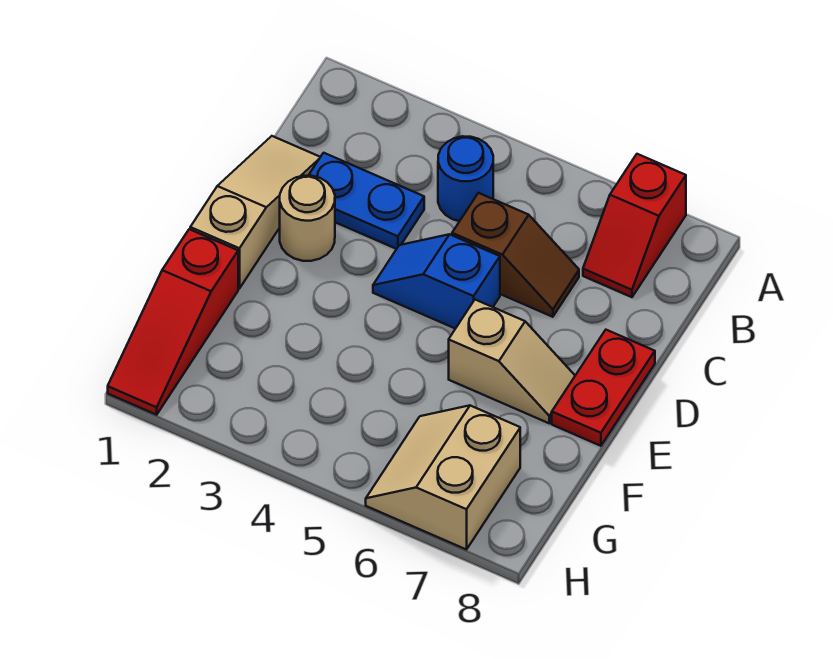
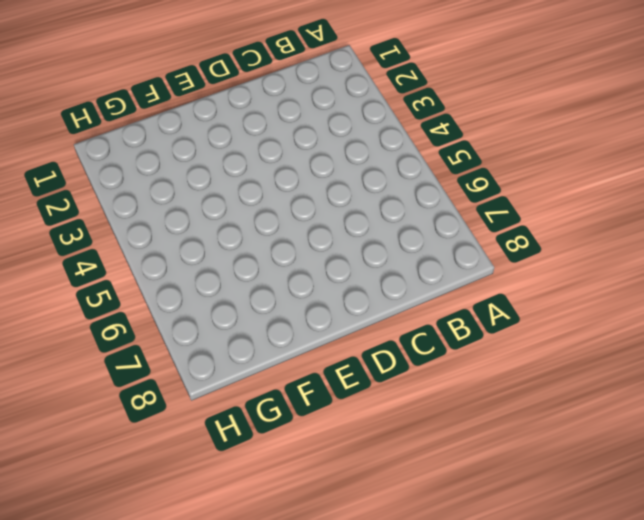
none -> red 1x2 slope [583,154,686,297]
none -> blue 1x1 round brick [438,136,493,221]

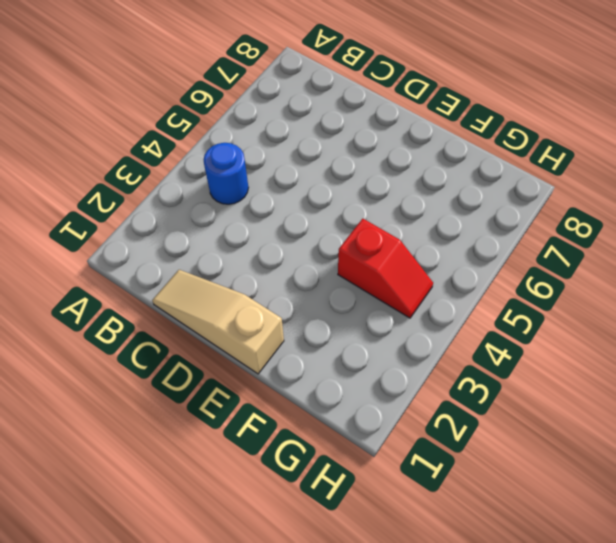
red 1x2 slope [338,219,433,318] -> red 1x2 slope moved to [583,154,686,297]
none -> blue 1x2 plate [308,153,424,249]
none -> brown 1x2 slope [452,193,579,317]

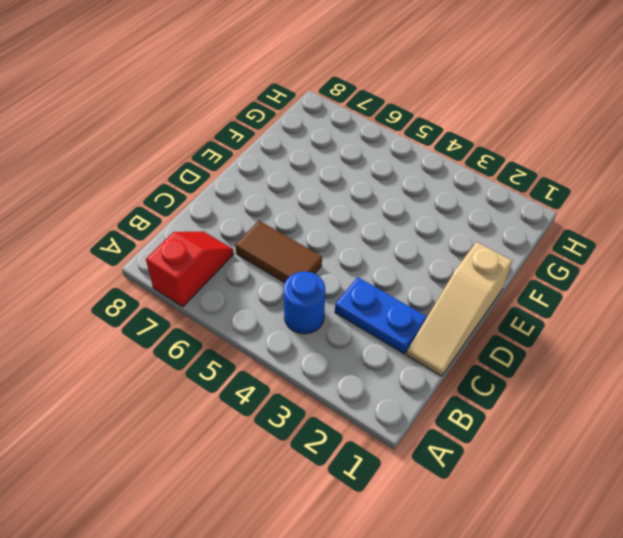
brown 1x2 tile [235,221,322,283] -> brown 1x2 slope [452,193,579,317]
none -> tan 1x1 round brick [280,176,335,261]
none -> blue 1x2 slope [373,234,500,329]

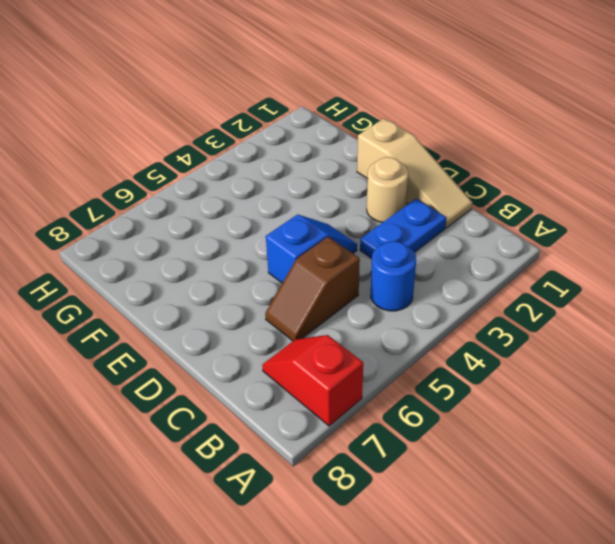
none -> red 1x2 plate [552,330,655,446]
none -> tan 1x2 slope [449,300,575,423]

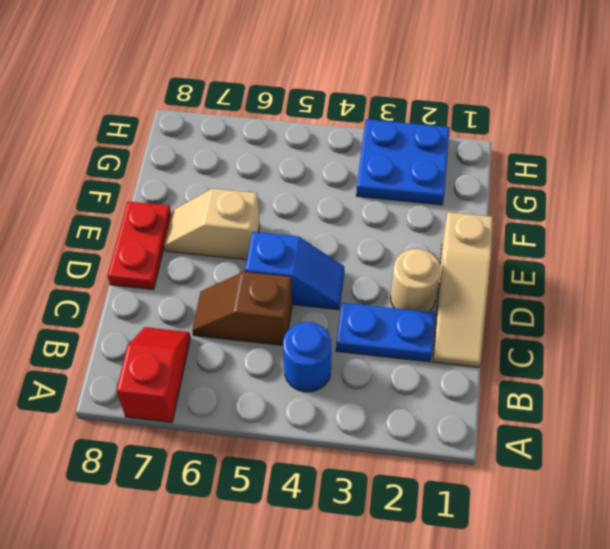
blue 2x2 plate [356,119,450,205] -> none
none -> red 1x3 slope [108,229,238,415]
none -> tan 2x2 slope [366,405,520,550]

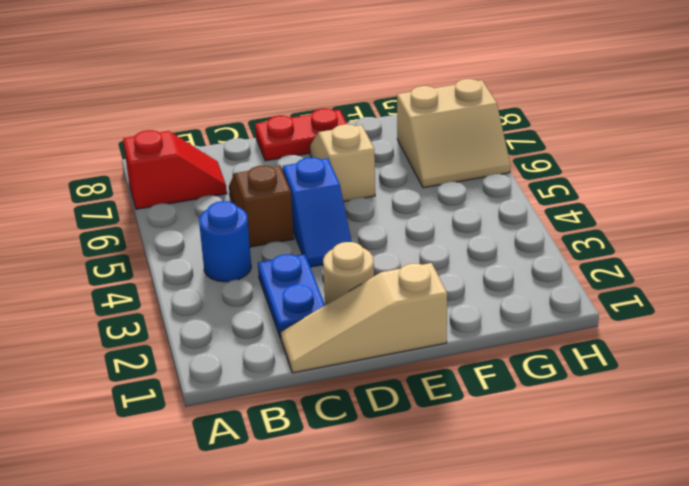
none -> red 1x3 slope [108,229,238,415]

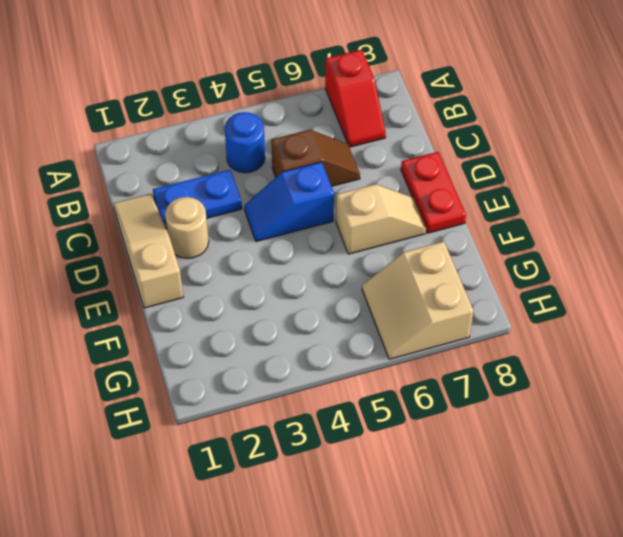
none -> red 1x3 slope [108,229,238,415]

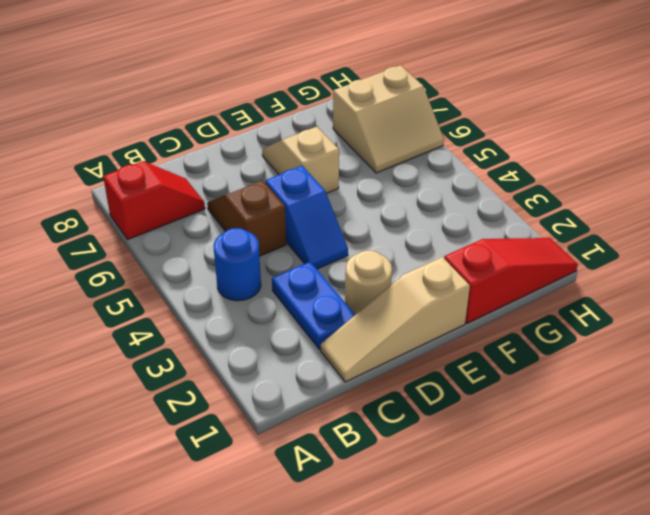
none -> red 1x2 plate [552,330,655,446]

